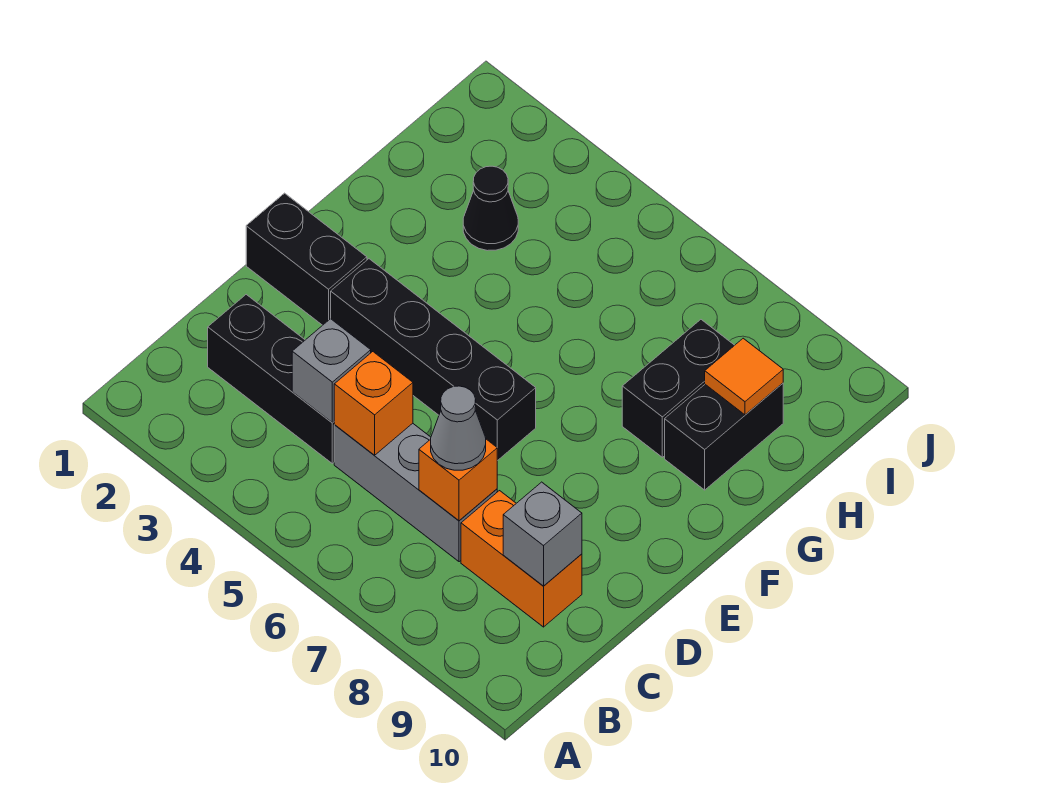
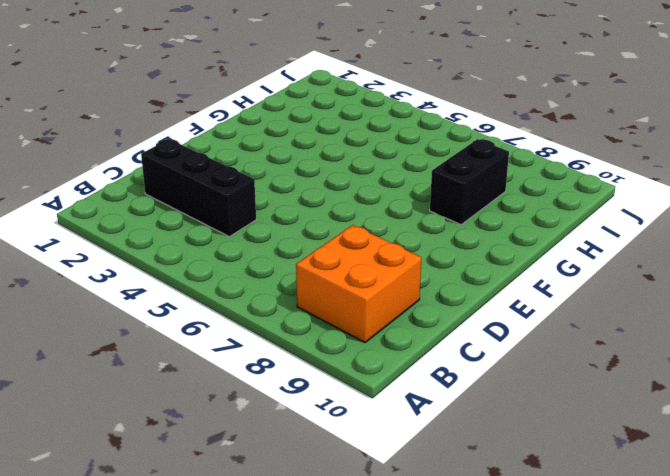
orange 2x2 brick [296,225,421,342] -> orange 1x2 brick [461,491,582,627]
none -> grey 1x3 brick [334,423,497,562]
none -> black 1x2 brick [246,193,367,325]
none -> black 1x4 brick [331,259,536,461]

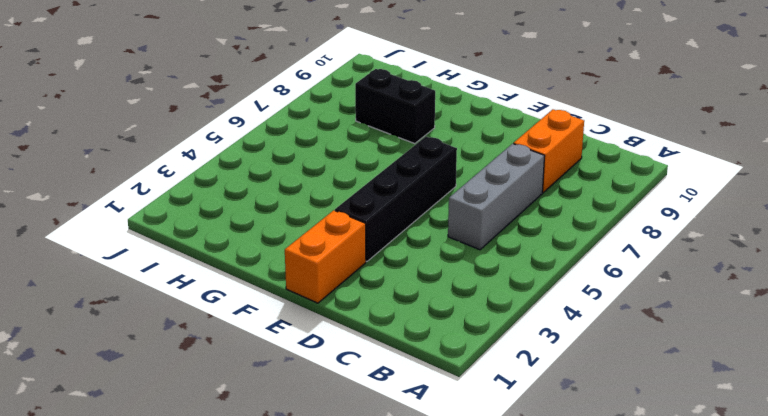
orange 1x2 brick [285,210,366,303] -> black 1x2 brick [246,193,367,325]
none -> black 1x3 brick [208,295,335,464]
none -> black 1x2 brick [665,383,783,490]
none -> black 1x1 cone [463,166,518,251]

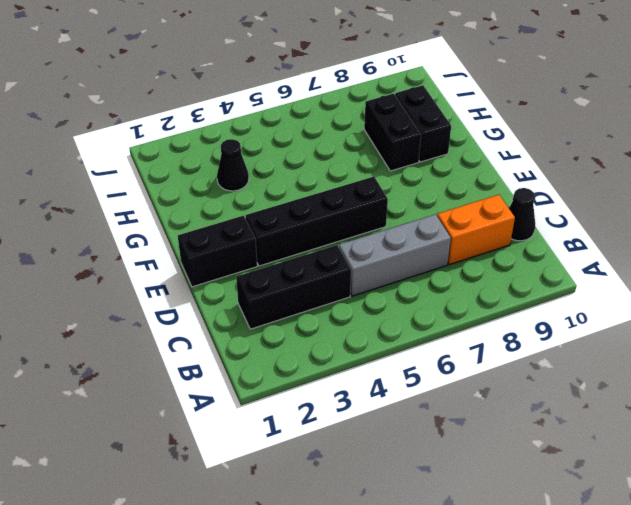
black 1x1 cone [509,188,535,241] -> none
none -> grey 1x1 brick [292,319,371,423]
none -> orange 1x1 brick [334,352,413,455]
none -> orange 1x1 brick [419,439,497,521]

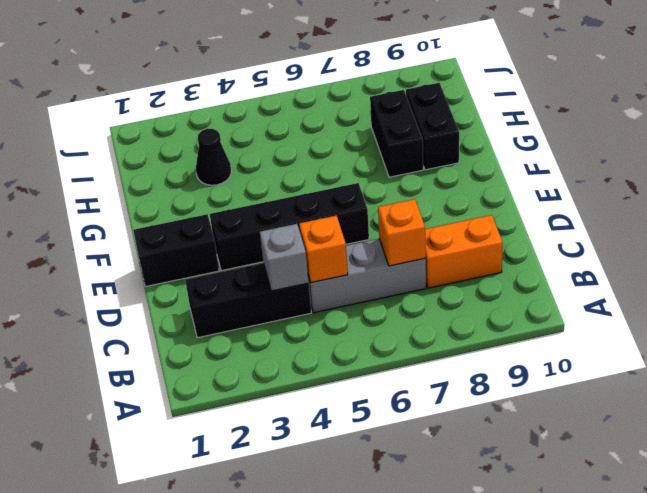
none -> grey 1x1 brick [503,482,582,586]
none -> orange 1x1 tile [705,338,783,415]
none -> grey 1x1 cone [431,386,486,470]

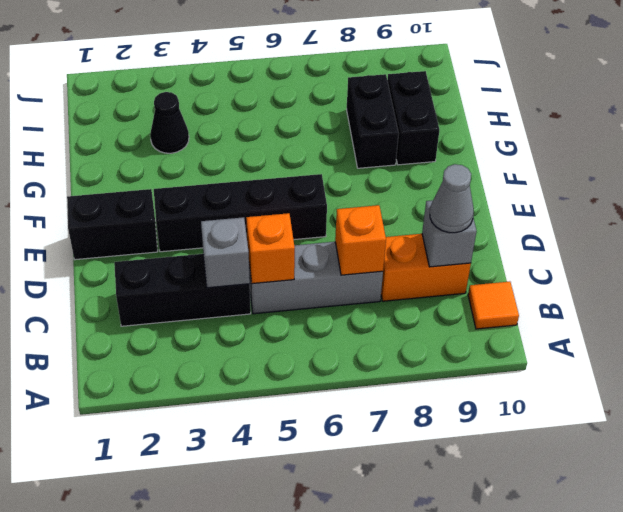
orange 1x1 tile [468,282,519,329] -> orange 1x1 tile moved to [705,338,783,415]
grey 1x1 cone [430,164,474,233] -> grey 1x1 cone moved to [431,386,486,470]

